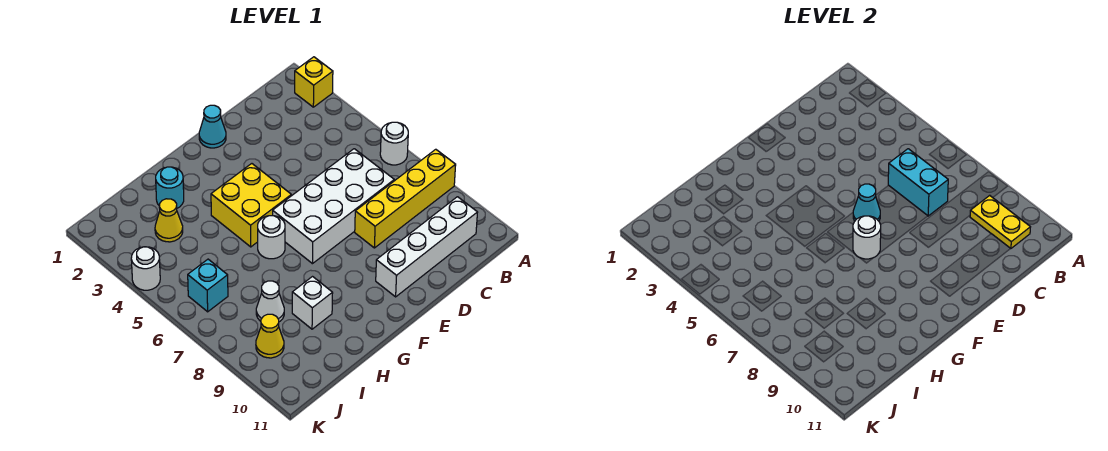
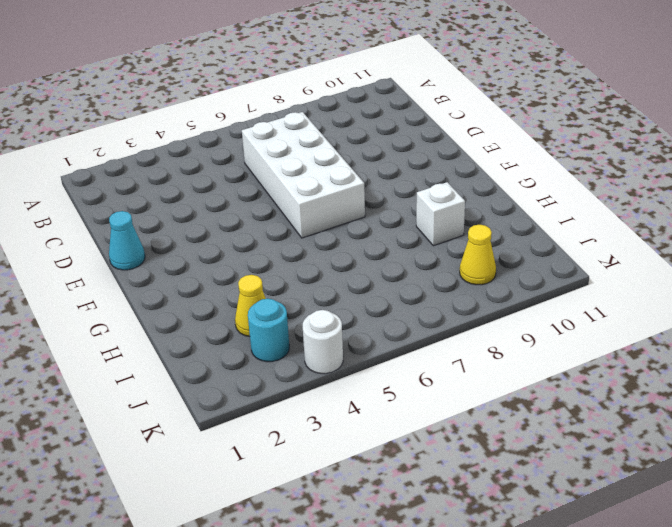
cyan 1x1 round brick [248,299,289,362] -> cyan 1x1 round brick moved to [156,167,184,208]
none -> yellow 1x1 brick [295,57,333,107]
none -> white 1x1 round brick [380,122,408,165]
none -> yellow 1x4 brick [355,149,456,248]

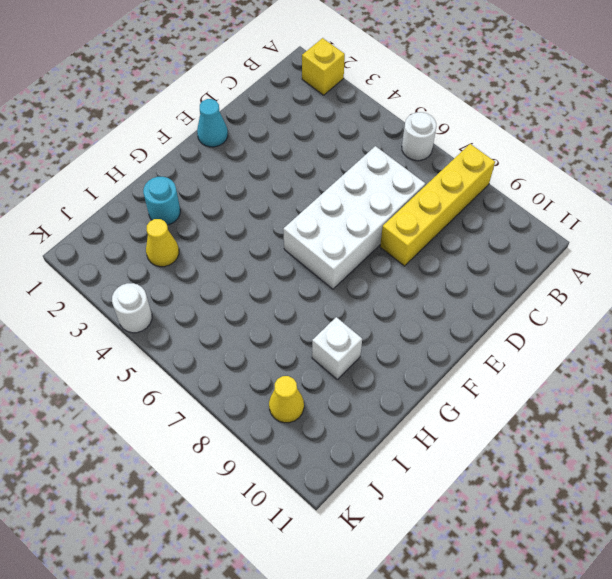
none -> white 1x4 brick [376,197,478,297]
none -> yellow 2x2 brick [211,164,291,247]
none -> white 1x1 round brick [258,216,285,259]

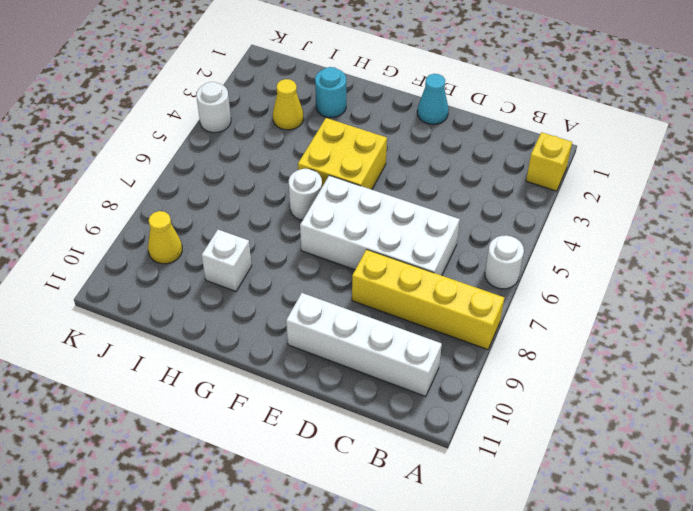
none -> white 1x1 cone [256,281,284,322]
none -> cyan 1x1 brick [188,259,228,312]
none -> yellow 1x2 plate [970,195,1030,249]

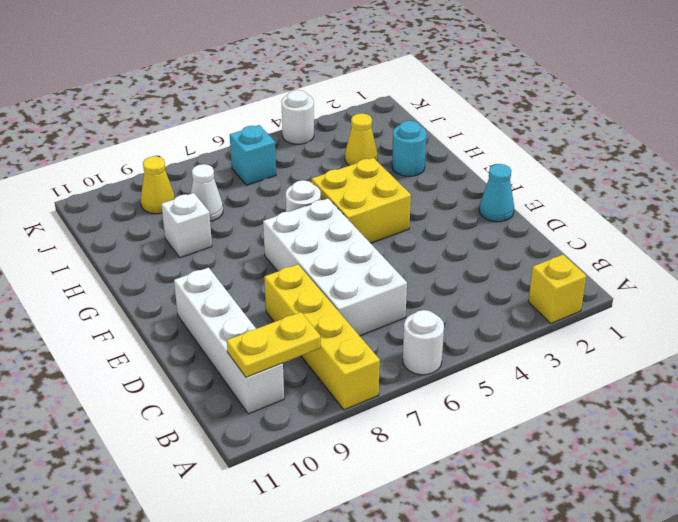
none -> cyan 1x2 brick [888,149,948,216]
none -> cyan 1x1 cone [853,184,880,221]
none -> white 1x1 round brick [853,216,881,259]

